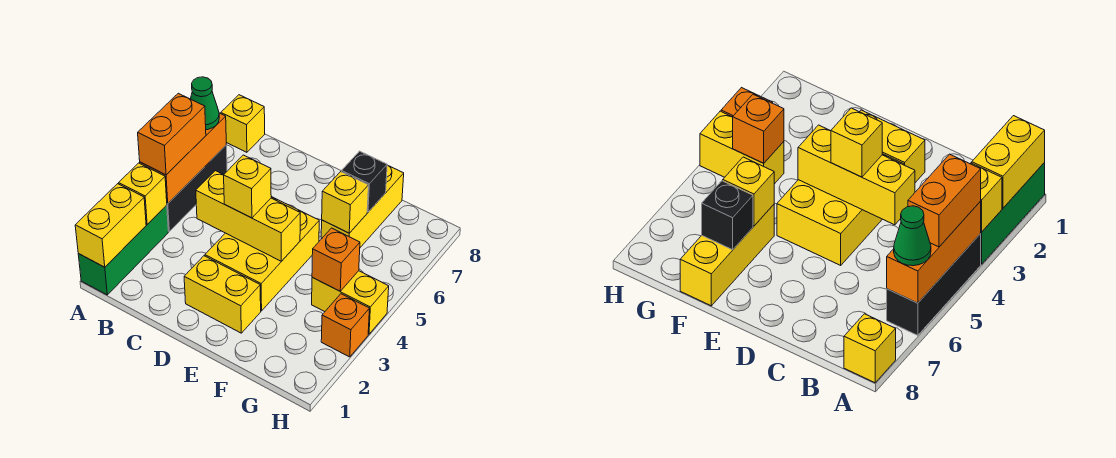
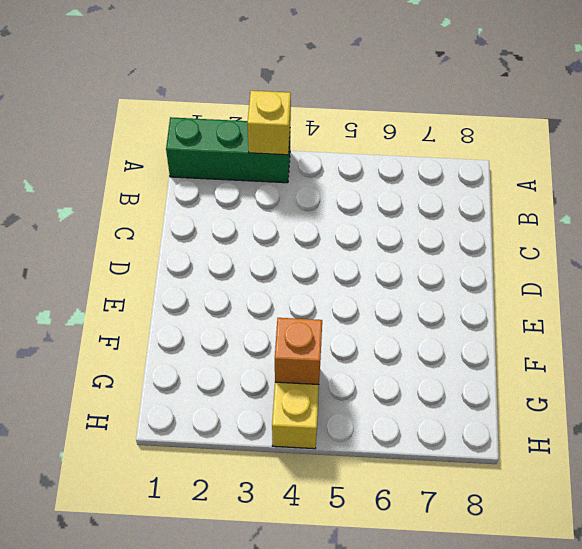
none -> black 1x3 brick [167,146,227,231]
none -> yellow 1x1 brick [221,95,265,152]
none -> yellow 1x2 brick [184,256,261,333]

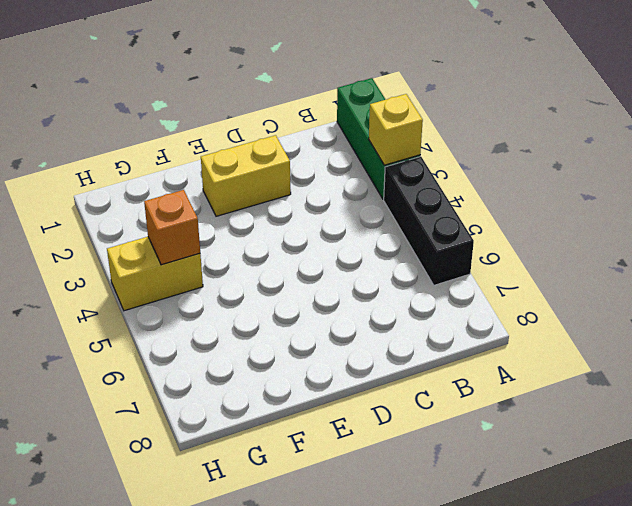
none -> yellow 1x1 brick [221,95,265,152]
none -> yellow 2x3 brick [205,197,319,311]
none -> yellow 1x3 brick [321,165,404,247]

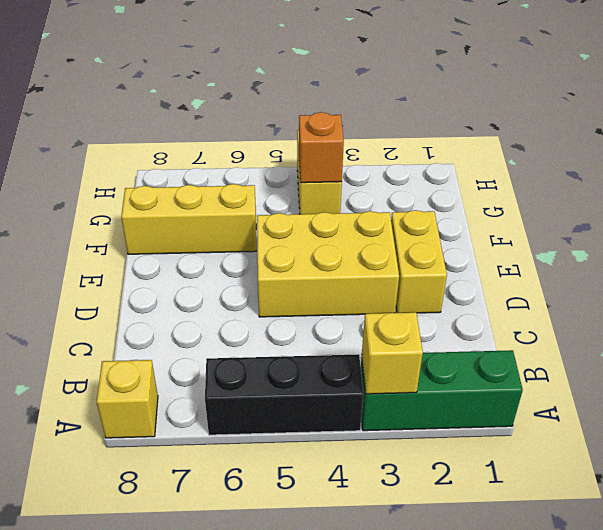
none -> orange 1x1 brick [321,294,370,357]
none -> yellow 1x2 brick [75,184,146,267]
none -> orange 1x3 brick [140,113,226,204]

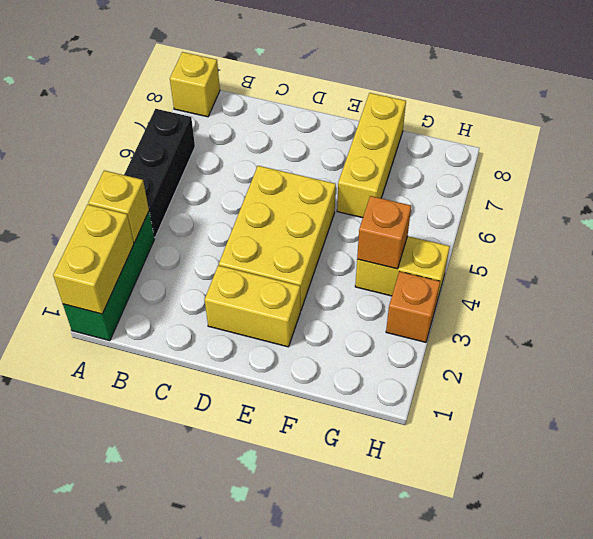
none -> orange 1x3 brick [140,113,226,204]
none -> yellow 1x3 brick [196,171,300,261]
none -> yellow 1x1 brick [322,172,369,233]

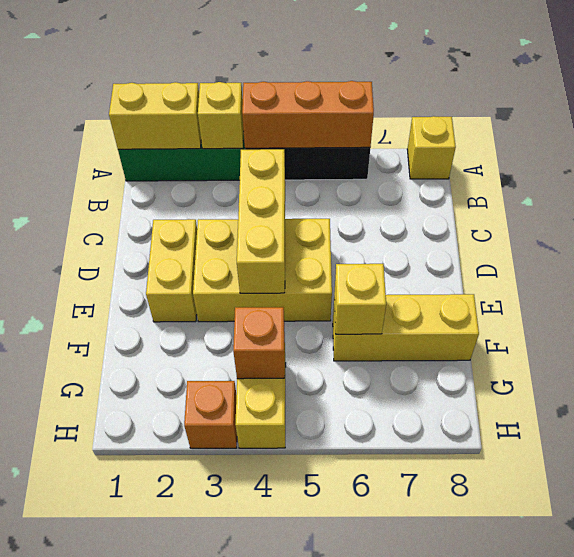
none -> black 1x1 brick [342,151,387,212]
none -> orange 1x2 brick [138,93,206,175]
none -> green 1x1 cone [191,77,219,130]

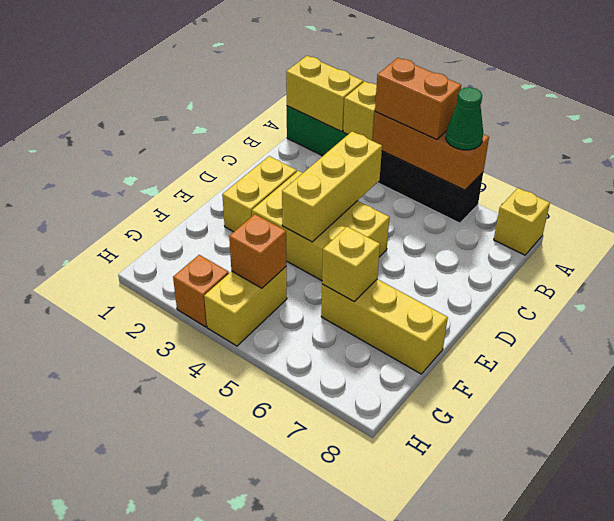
none -> black 1x1 brick [342,151,387,212]
none -> yellow 1x1 brick [224,155,271,218]

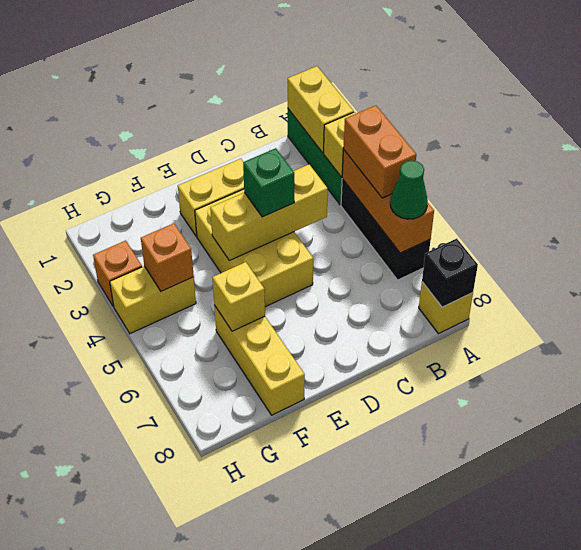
black 1x1 brick [422,239,478,307] -> black 1x1 brick moved to [342,151,387,212]
green 1x1 brick [243,148,294,217] -> yellow 1x1 brick [224,155,271,218]

